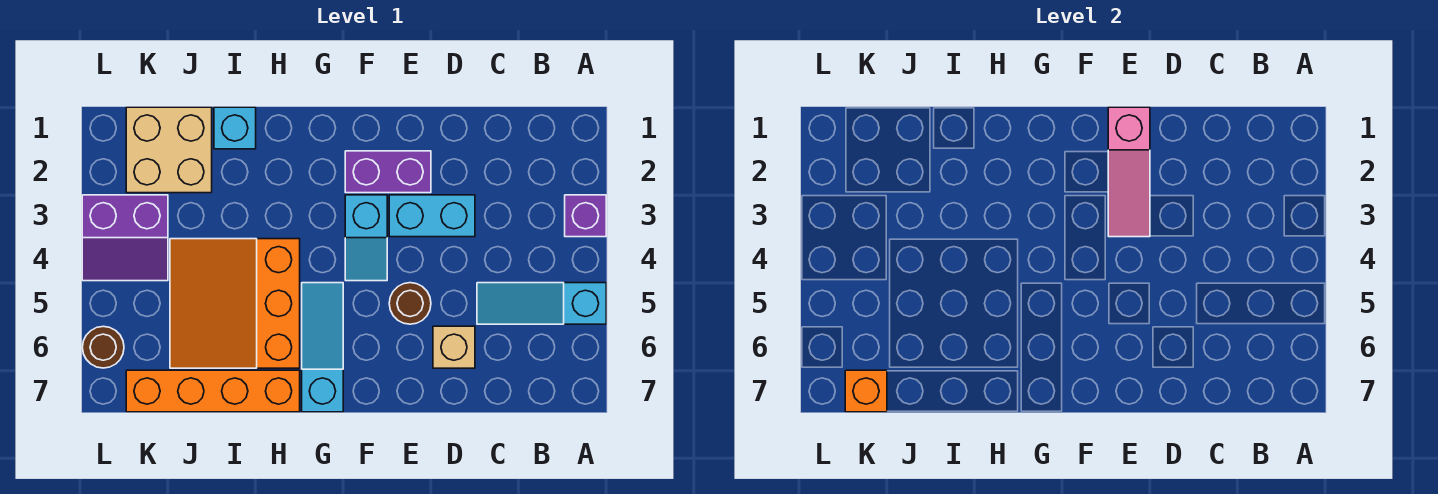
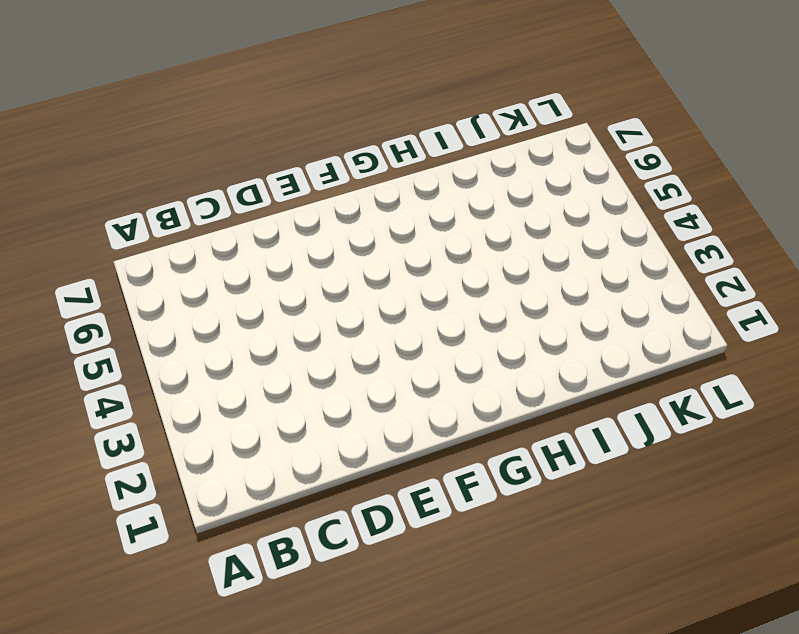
none -> purple 1x1 brick [565,195,606,237]
none -> cyan 1x3 slope [477,283,606,324]
none -> cyan 1x2 brick [389,195,475,237]

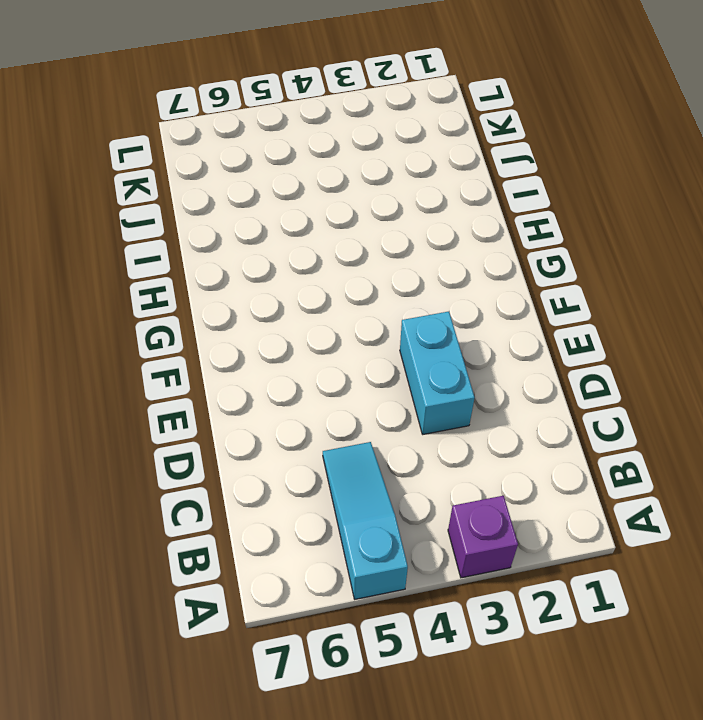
none -> tan 1x1 brick [433,326,475,368]
none -> purple 1x2 brick [345,151,431,193]
none -> brown 1x1 round brick [389,283,431,324]

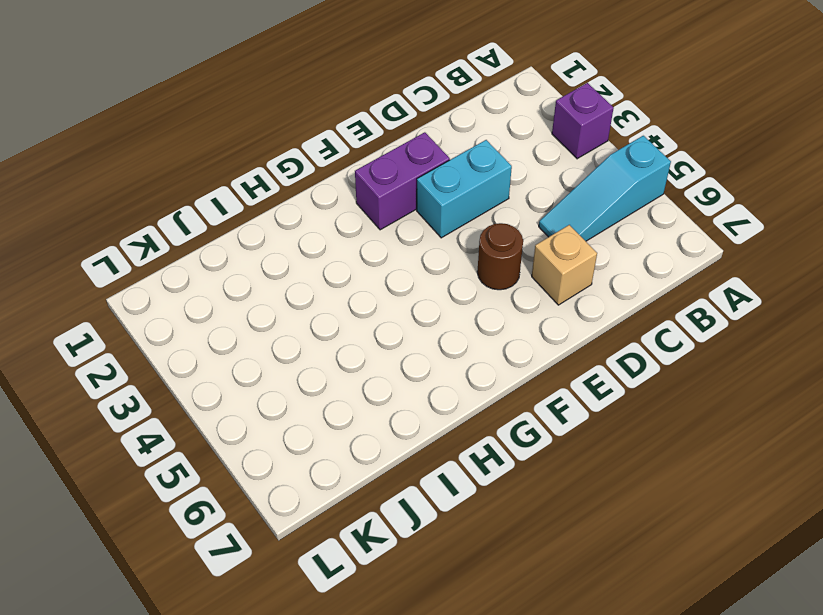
none -> cyan 1x2 slope [345,195,387,281]
none -> cyan 1x3 slope [302,283,343,412]
none -> orange 3x3 slope [170,239,300,368]

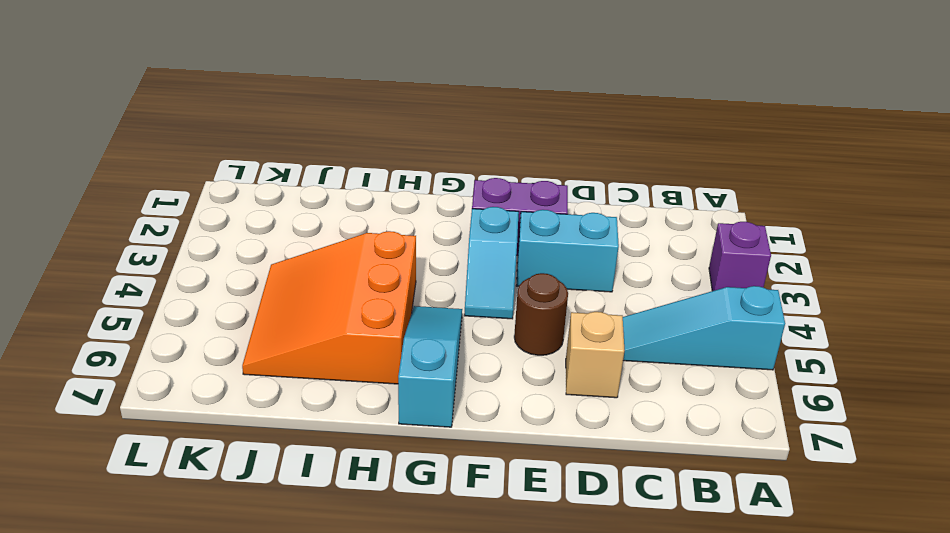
none -> orange 1x4 brick [126,370,300,412]
none -> cyan 1x1 brick [214,107,256,149]
none -> tan 2x2 brick [126,107,212,193]

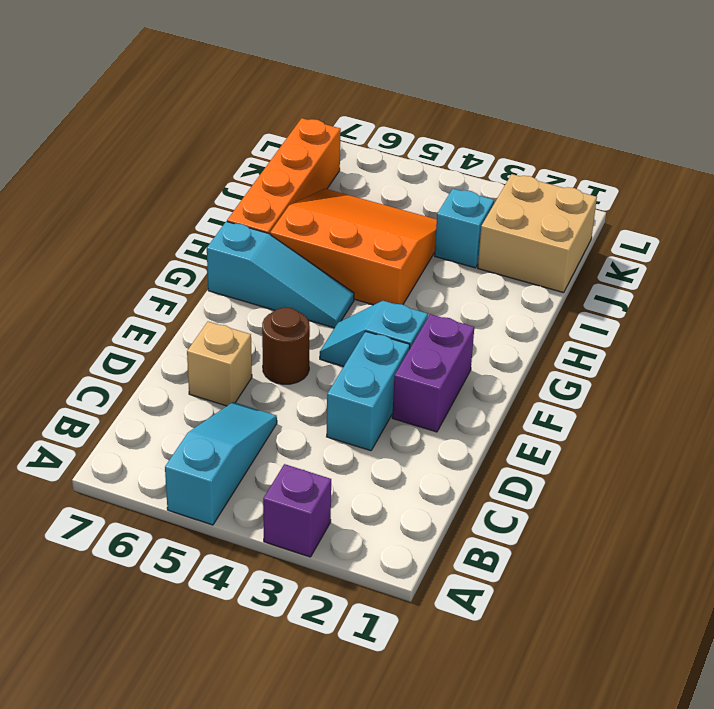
cyan 1x1 brick [435,189,494,268] -> cyan 1x1 brick moved to [214,107,256,149]
none -> purple 2x2 slope [82,195,168,281]
none -> brown 1x1 round brick [82,326,124,368]
none -> pink 1x3 slope [1108,107,1150,237]

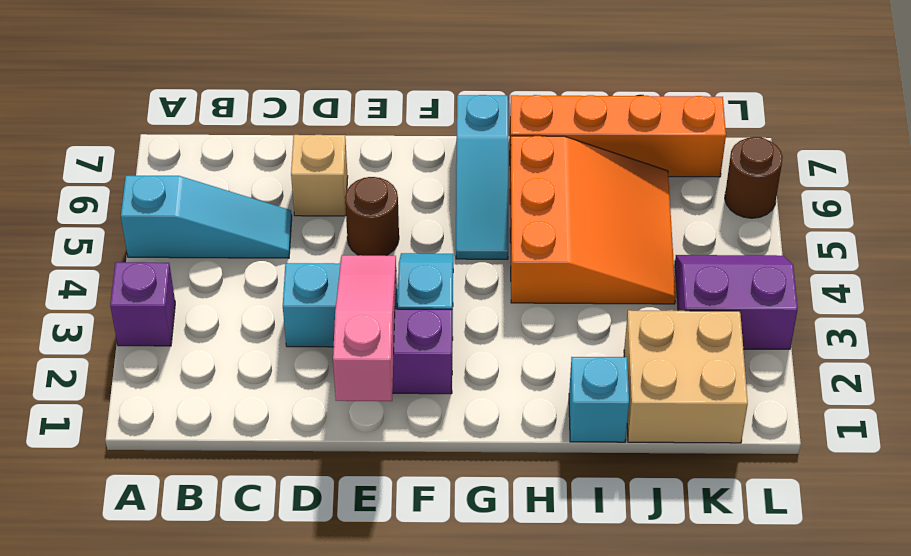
none -> orange 1x1 brick [845,370,887,412]

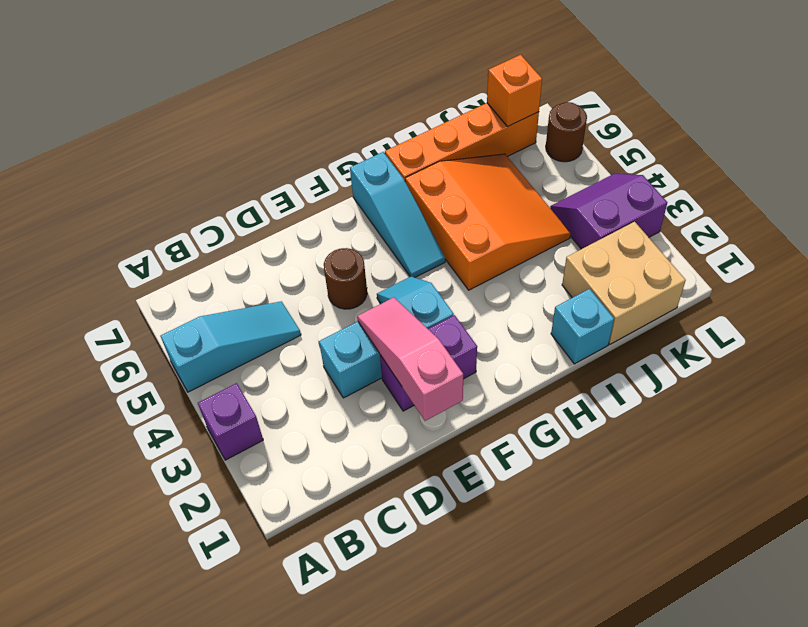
none -> tan 1x1 brick [433,326,475,368]

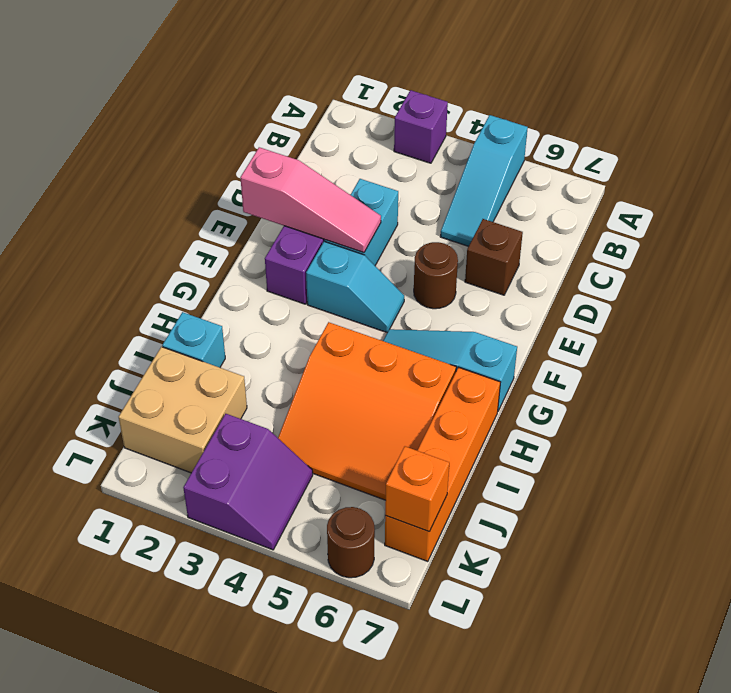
brown 1x1 brick [465,219,523,295] -> tan 1x1 brick [433,326,475,368]

